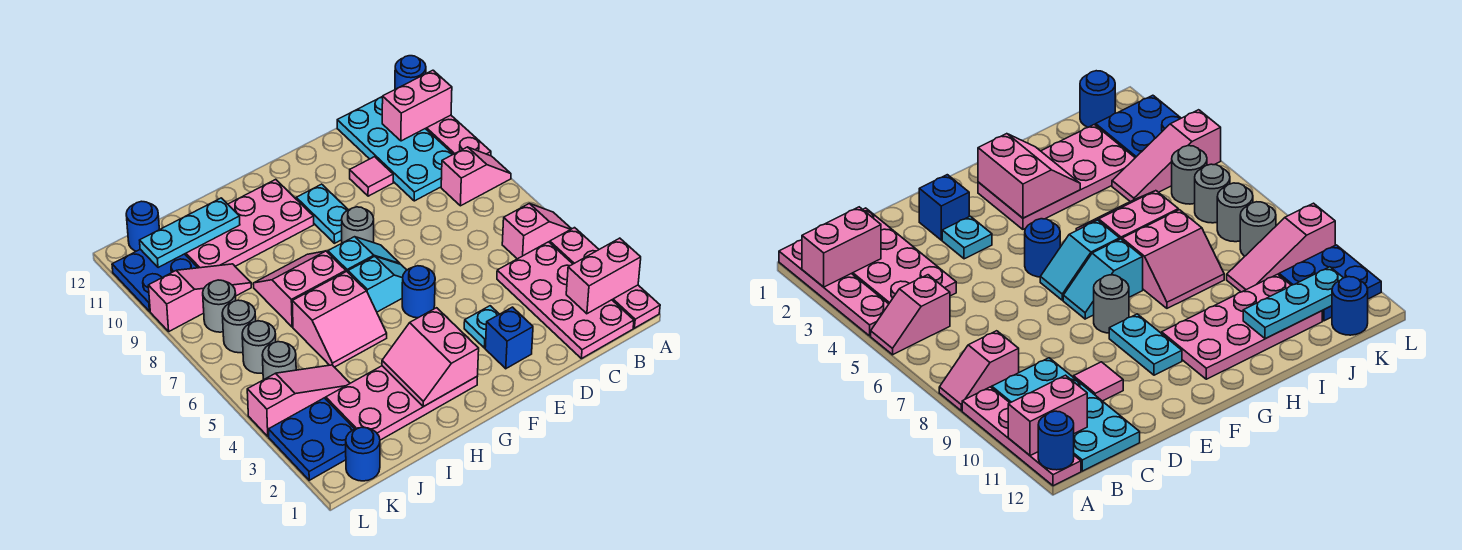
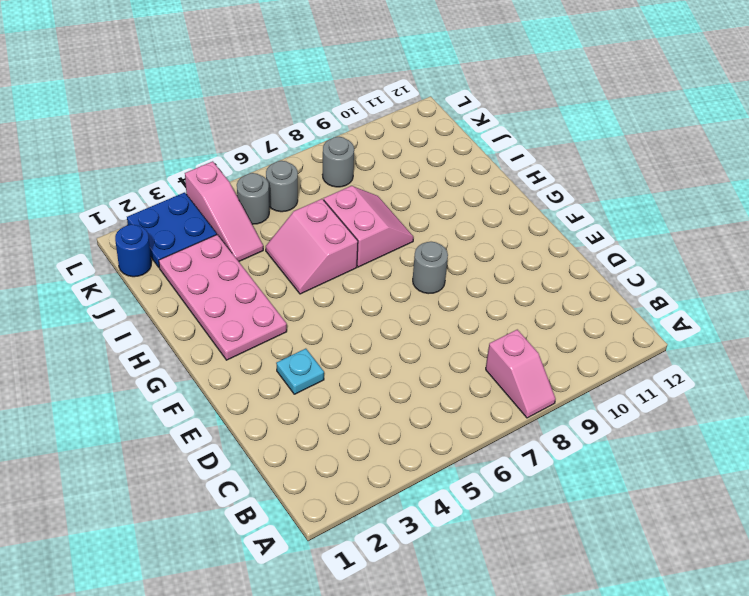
none -> pink 1x4 plate [550,228,660,328]
none -> pink 1x2 slope [502,204,571,259]
none -> pink 1x4 plate [426,115,491,156]
none -> pink 2x4 plate [497,242,634,359]

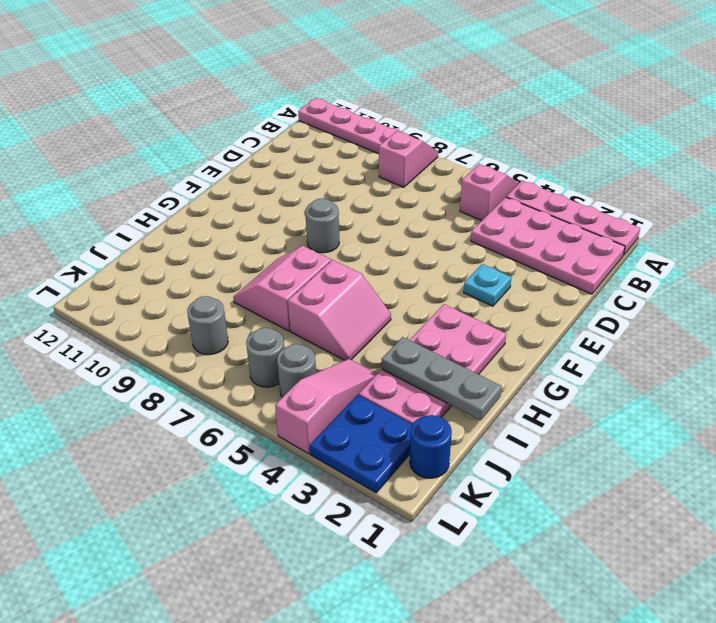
grey 1x3 plate [382,337,502,420] -> none
none -> cyan 2x4 plate [337,96,453,201]
none -> pink 1x1 tile [350,157,393,196]
none -> blue 1x1 brick [485,307,533,369]
none -> blue 1x1 round brick [402,266,435,318]

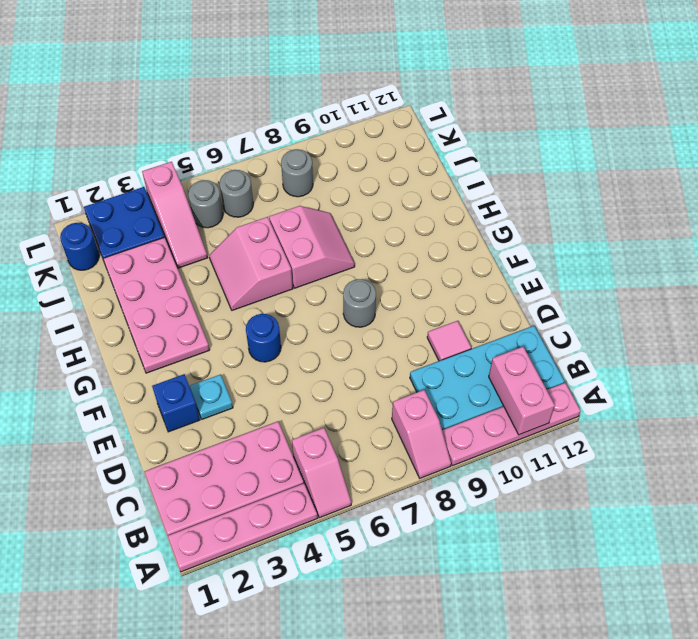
none -> cyan 1x2 slope [348,256,407,312]
none -> cyan 1x2 slope [328,237,400,272]
none -> cyan 1x2 plate [296,184,348,243]
none -> pink 2x4 plate [185,179,314,268]

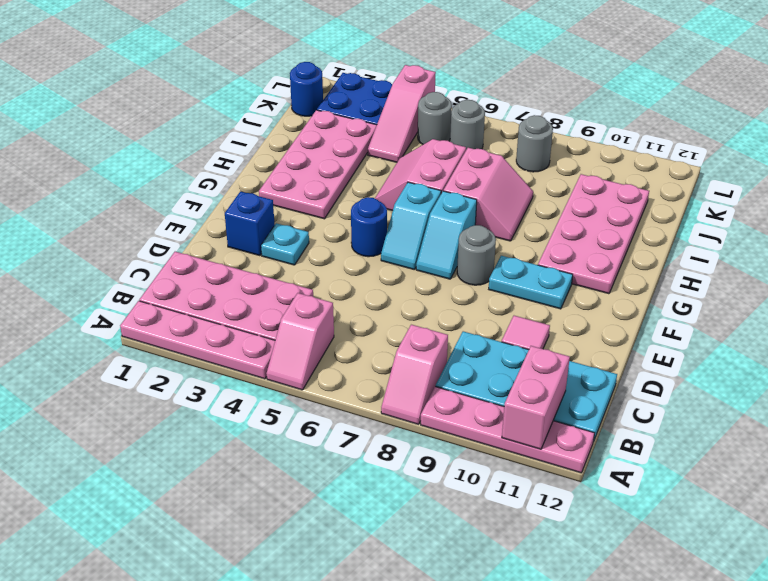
none -> pink 1x3 slope [148,264,251,331]
none -> grey 1x1 round brick [222,300,256,353]
none -> blue 2x2 plate [112,249,198,311]
none -> blue 1x1 round brick [126,201,159,251]

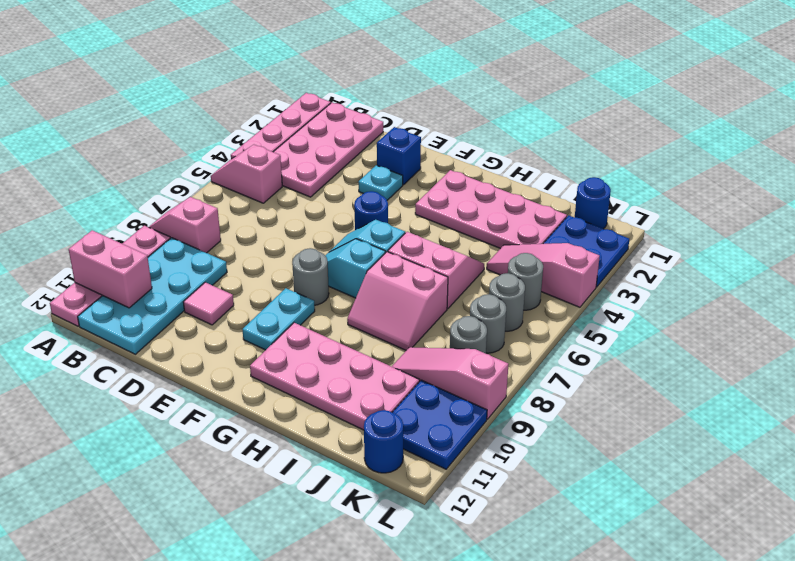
none -> pink 1x2 brick [566,238,641,314]
none -> blue 1x1 round brick [395,56,426,89]
none -> pink 2x2 slope [382,308,479,407]
none -> cyan 1x3 plate [140,198,240,268]

